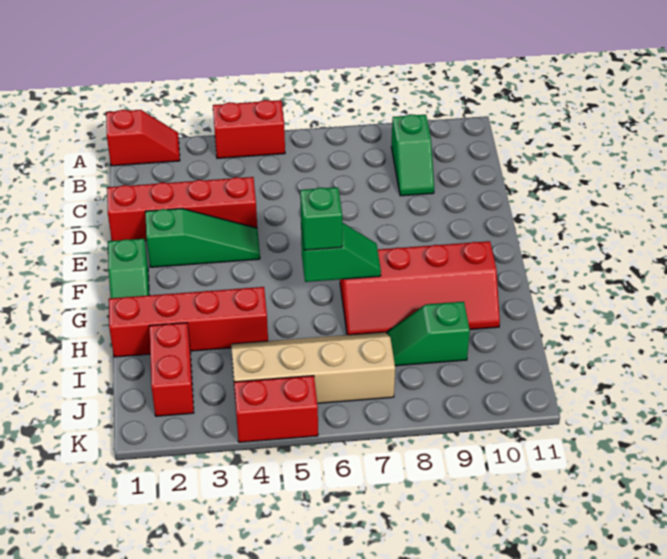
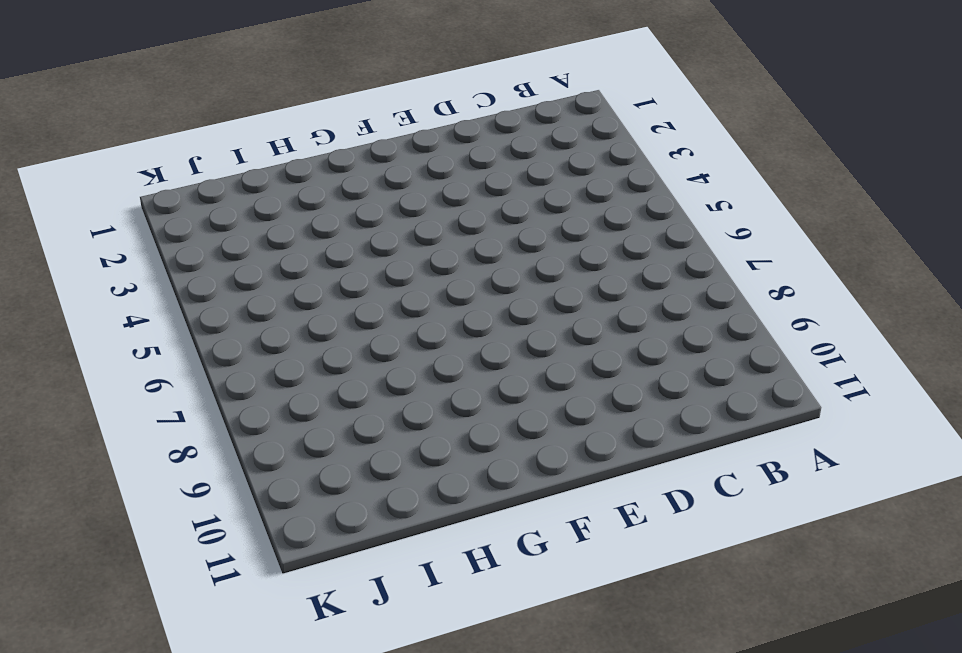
none -> red 1x2 slope [106,110,180,166]
none -> red 1x2 brick [213,100,285,158]
none -> green 1x2 slope [391,114,434,196]

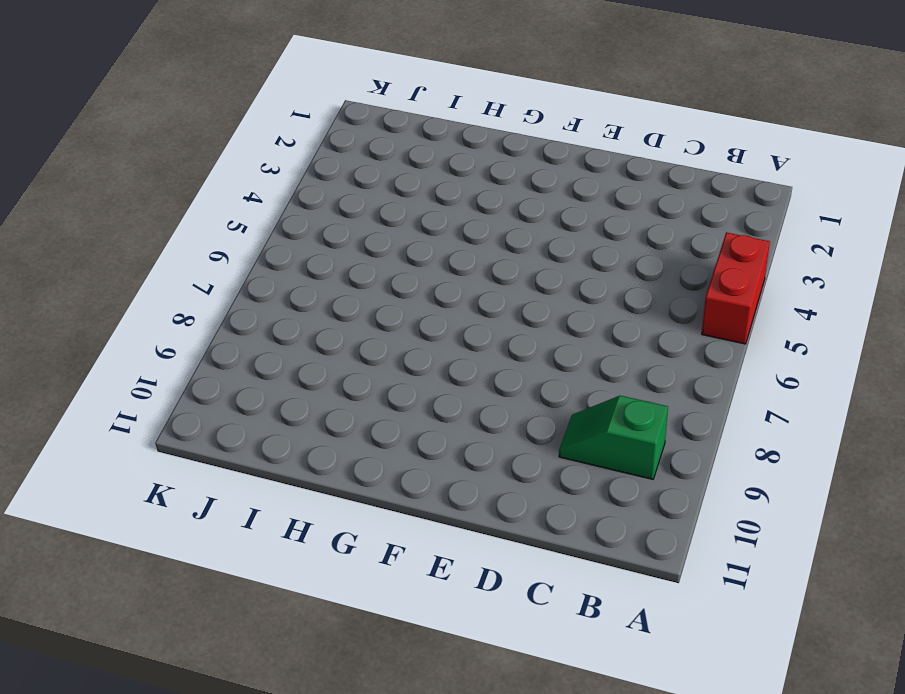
none -> red 1x2 slope [106,110,180,166]
none -> red 1x4 brick [107,177,257,241]
none -> green 1x3 slope [145,209,260,267]

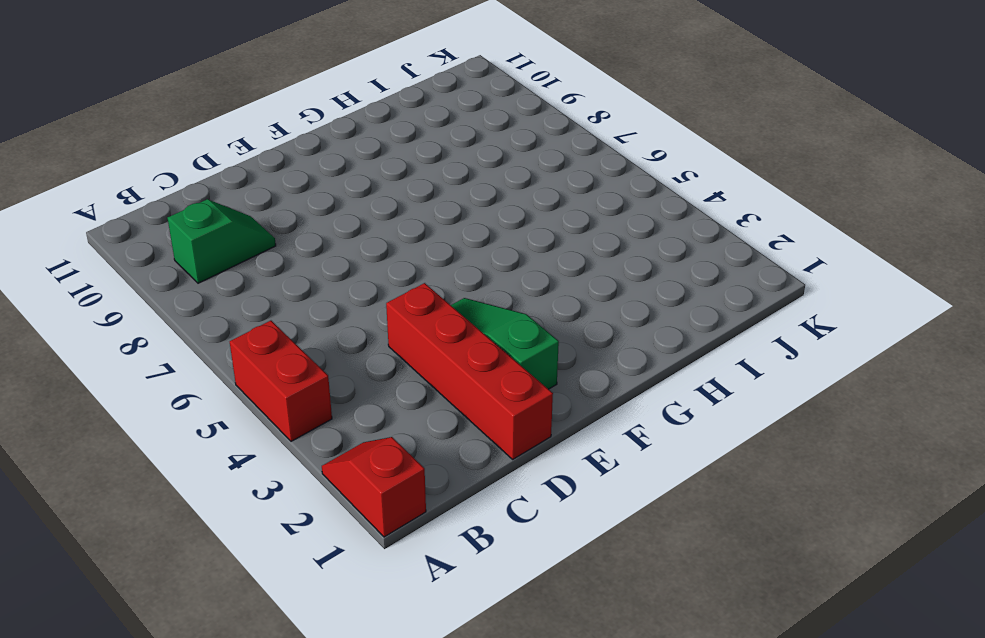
none -> green 1x2 slope [108,239,149,298]
none -> red 2x4 slope [340,241,500,335]
none -> red 1x4 brick [109,287,268,357]

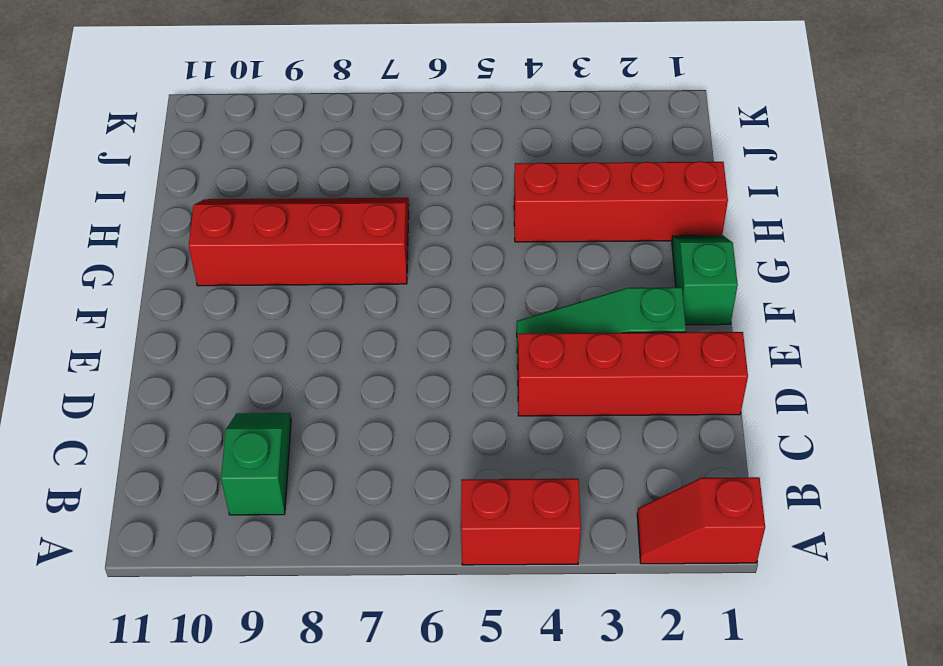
none -> red 1x2 brick [149,323,194,416]
none -> tan 2x4 slope [231,332,395,403]
none -> green 1x2 slope [387,302,470,366]

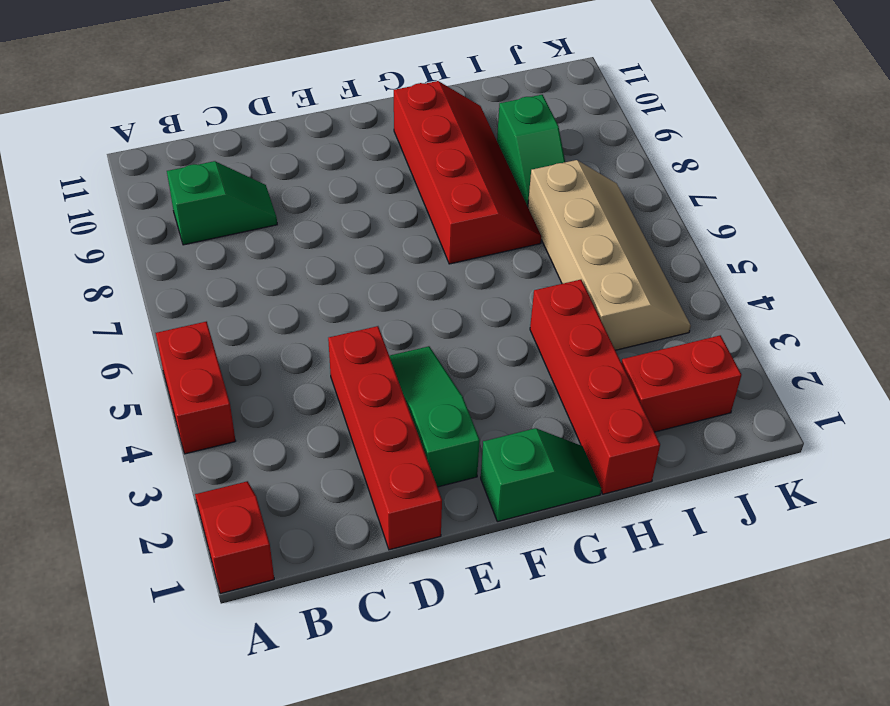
tan 2x4 slope [528,160,691,350] -> tan 2x4 slope turned to [231,332,395,403]
none -> red 1x2 brick [234,376,318,442]
none -> green 1x2 slope [301,222,381,282]
none -> green 1x1 brick [300,187,342,250]

